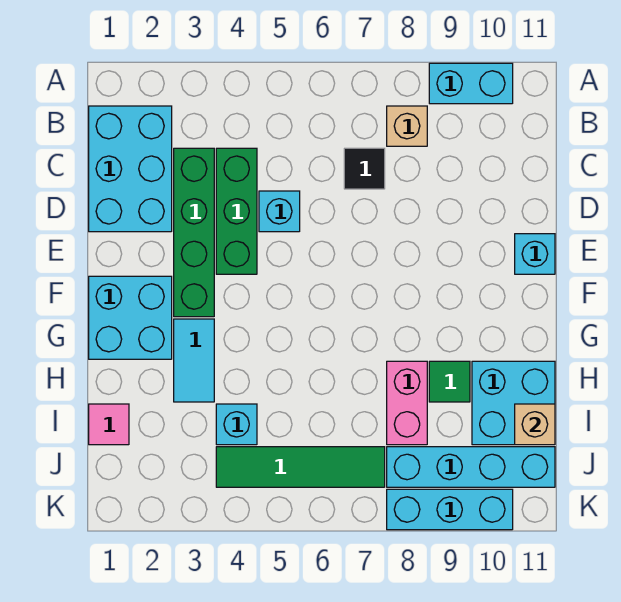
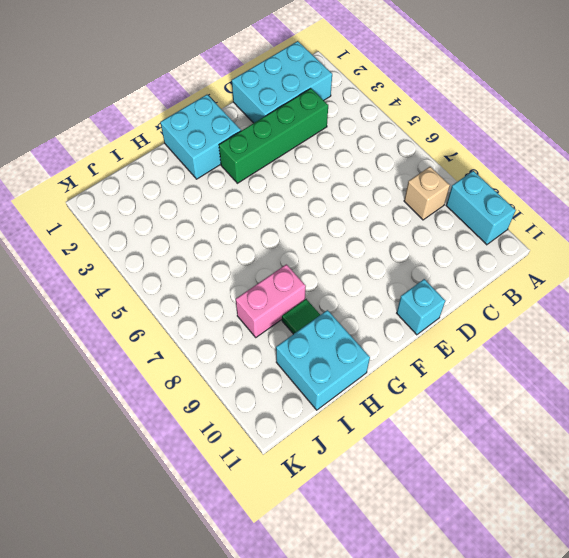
none -> green 1x3 brick [216,148,257,274]
none -> black 1x1 tile [344,148,385,189]
none -> cyan 1x1 brick [259,191,300,232]

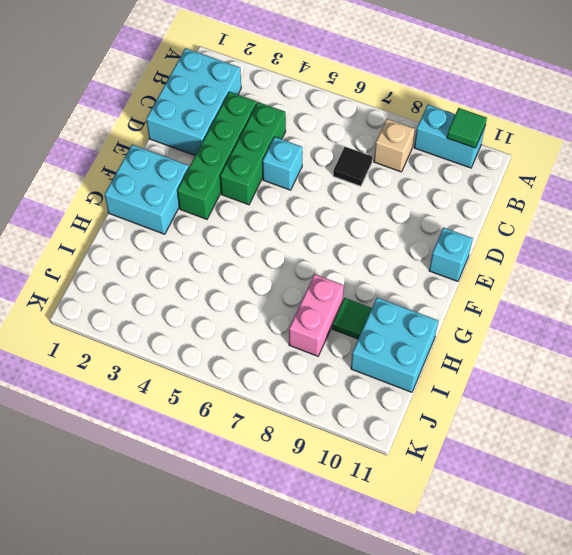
green 1x1 tile [447,108,487,148] -> none
none -> cyan 1x2 tile [174,319,214,402]
none -> pink 1x1 tile [89,404,129,445]
none -> cyan 1x1 brick [216,404,257,445]

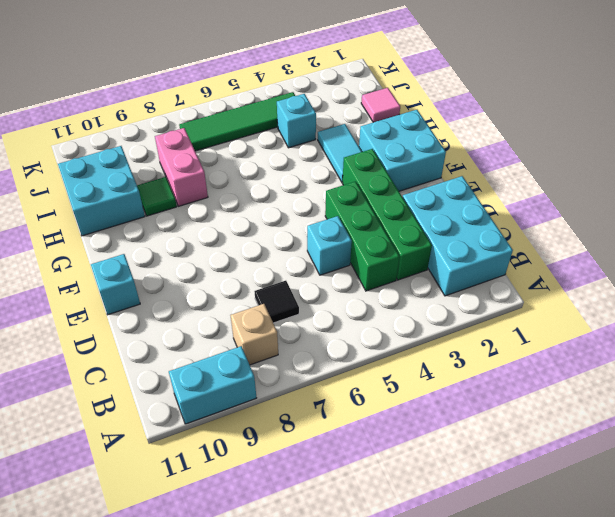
none -> cyan 1x4 brick [387,447,555,487]
none -> cyan 1x3 brick [387,489,513,530]
none -> tan 1x1 brick [515,404,555,445]

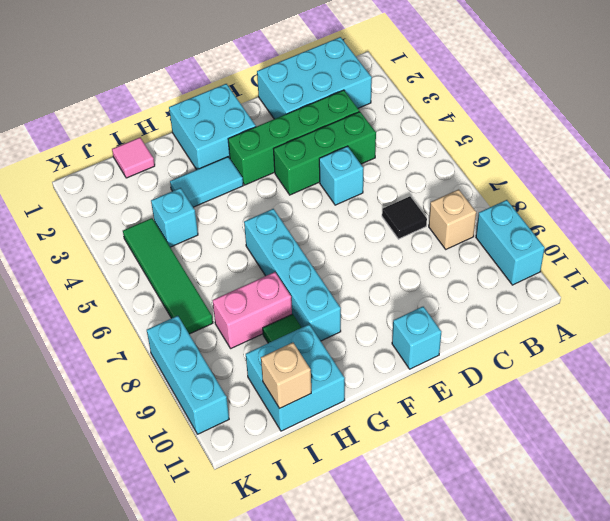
cyan 1x4 brick [244,209,341,341] -> cyan 1x4 brick moved to [387,447,555,487]

